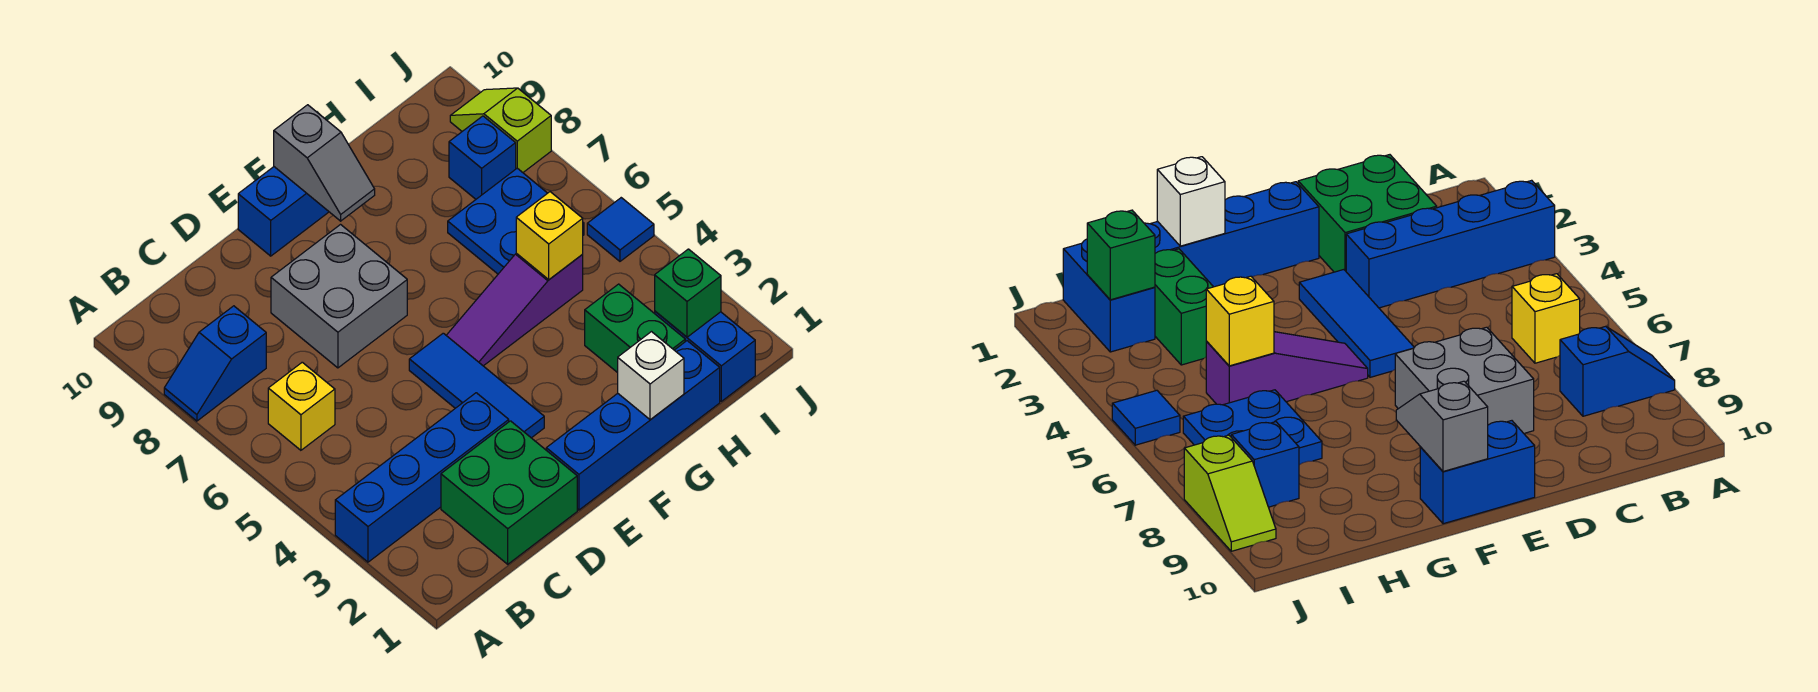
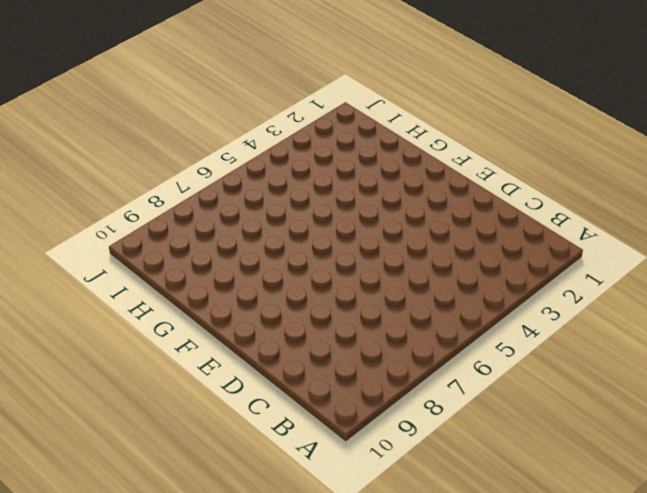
none -> blue 1x4 brick [335,393,509,562]
none -> blue 1x2 slope [164,306,266,421]
none -> yellow 1x1 brick [268,362,335,450]

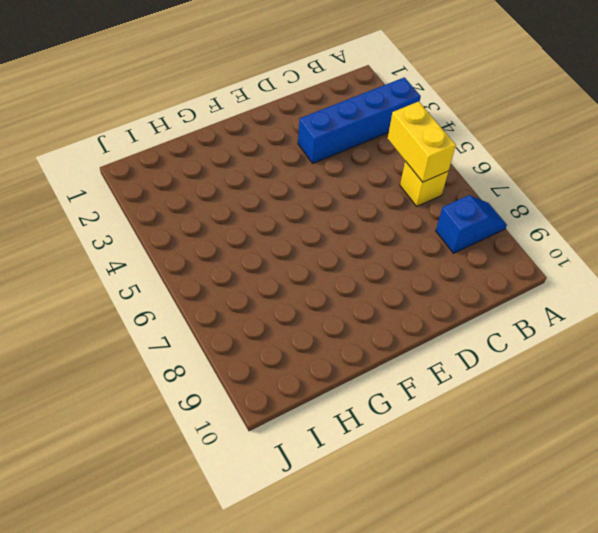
yellow 1x2 brick [388,102,456,182] -> none
none -> green 2x2 brick [441,421,577,564]
none -> grey 2x2 brick [271,225,407,368]
none -> blue 1x4 brick [546,341,720,510]

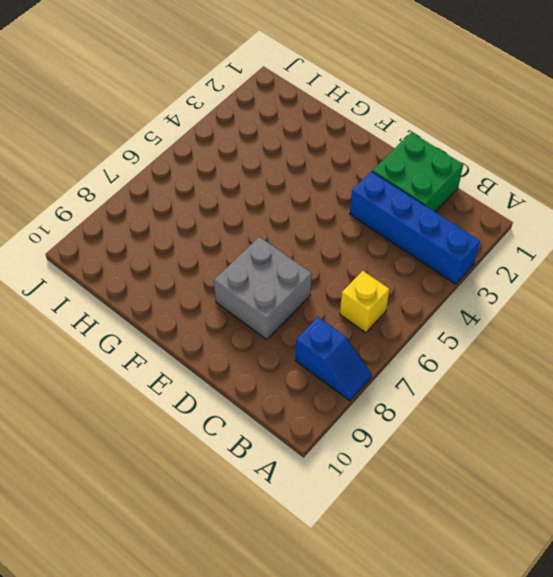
none -> blue 1x4 brick [546,341,720,510]
none -> blue 1x3 tile [409,333,544,438]
none -> blue 1x2 brick [238,167,329,256]

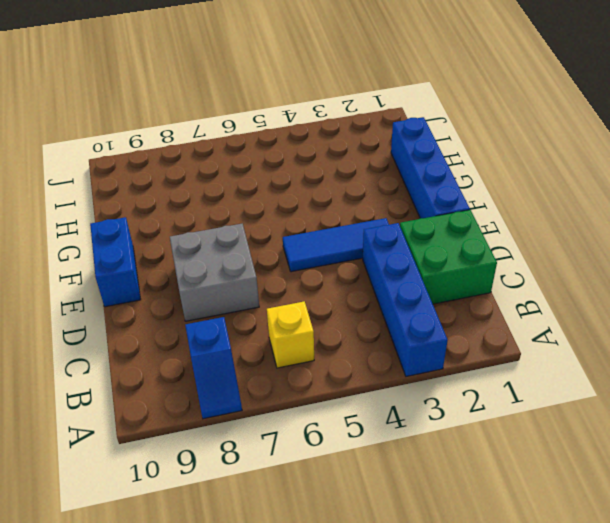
none -> purple 1x3 slope [446,253,583,366]
none -> green 1x2 brick [585,284,685,373]
none -> blue 2x2 plate [448,168,584,274]

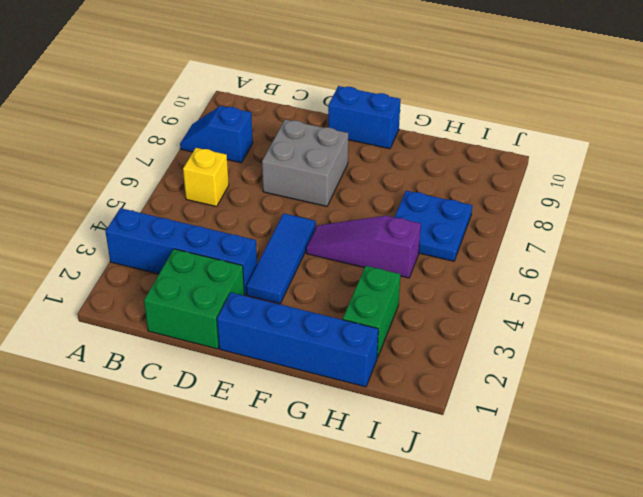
none -> blue 1x2 brick [655,311,755,401]
none -> blue 1x1 brick [449,116,516,199]
none -> blue 1x1 tile [587,198,654,261]

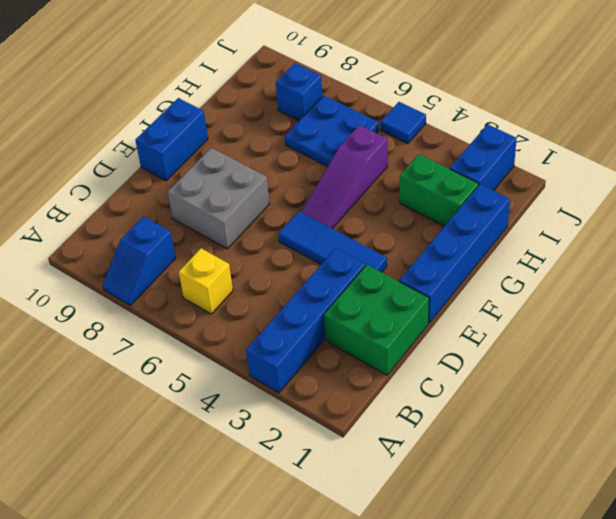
blue 1x2 brick [450,124,517,191] -> blue 1x2 brick turned to [655,311,755,401]
none -> lime 1x2 slope [450,88,551,172]
none -> grey 1x2 slope [274,105,375,221]
none -> white 1x1 brick [618,332,684,420]

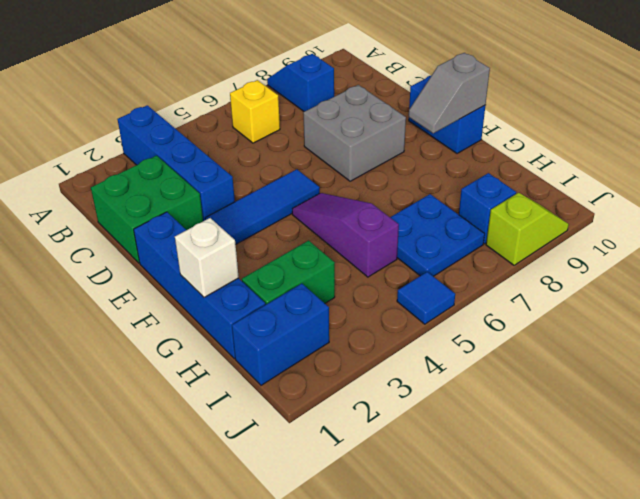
none -> yellow 1x1 brick [516,192,583,280]
none -> green 1x1 brick [655,249,721,337]

